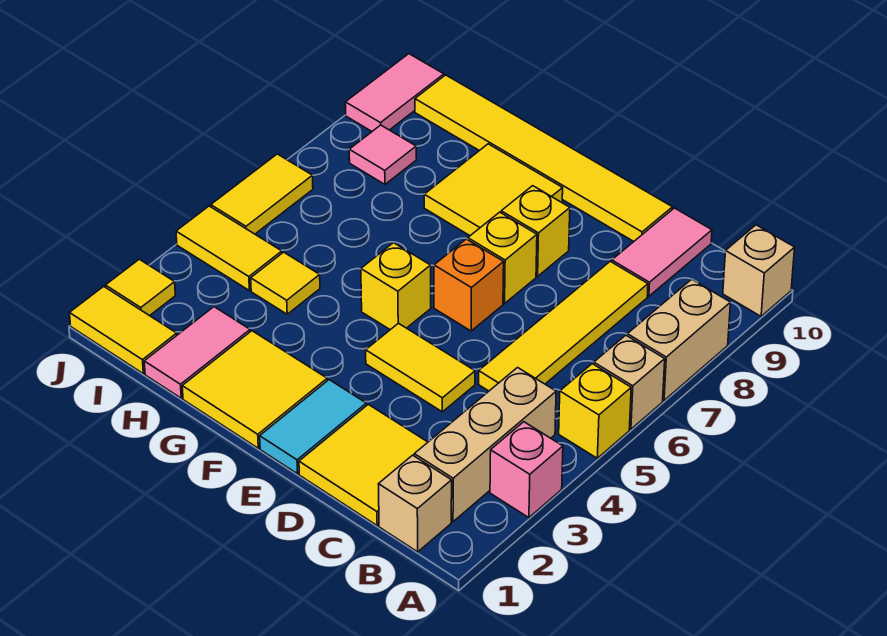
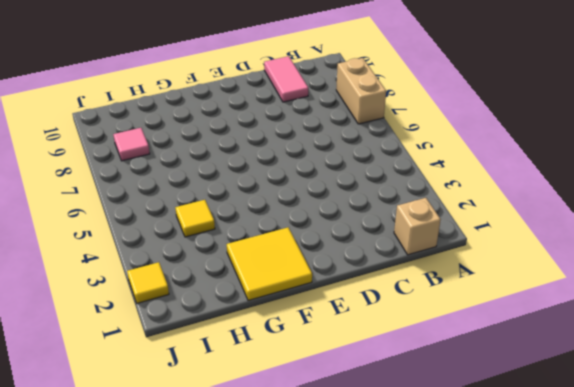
none -> pink 1x1 brick [490,422,563,518]
none -> yellow 1x1 brick [559,364,631,458]
none -> tan 1x1 brick [594,335,665,429]

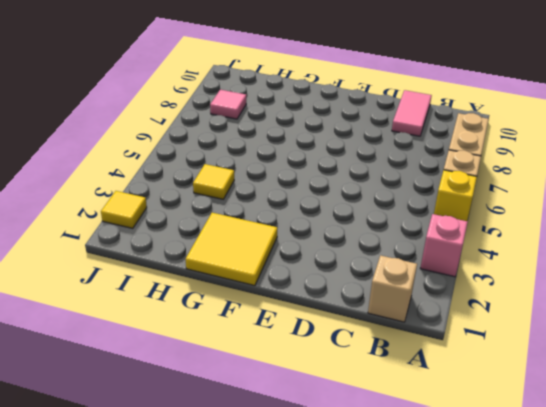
none -> tan 1x1 brick [723,225,795,316]
none -> tan 1x3 brick [414,368,556,522]
none -> yellow 2x2 tile [299,404,428,525]

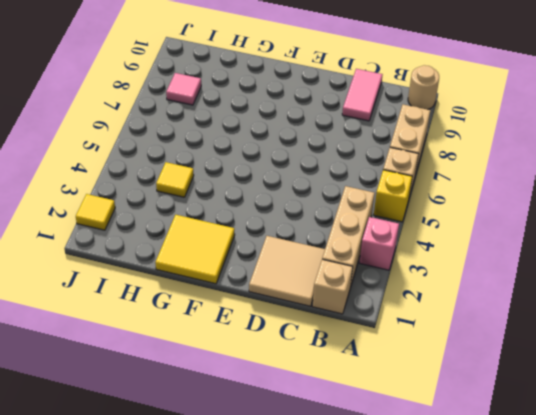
tan 1x1 round brick [408,65,439,110] -> tan 1x1 brick [723,225,795,316]
tan 2x2 tile [249,236,325,306] -> yellow 2x2 tile [299,404,428,525]
none -> yellow 1x4 tile [479,261,648,391]
none -> yellow 1x2 tile [366,323,475,412]
none -> yellow 1x6 tile [415,75,672,241]

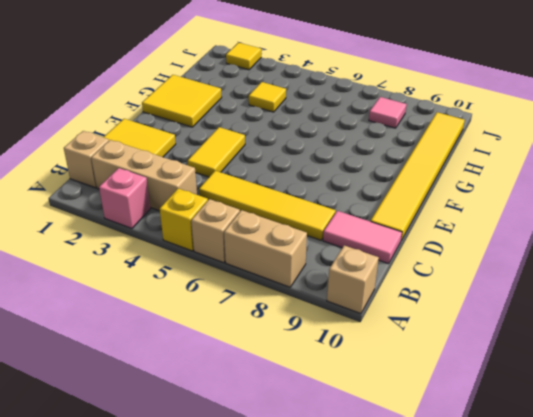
none -> cyan 1x2 tile [260,380,366,474]
none -> orange 1x1 brick [434,239,504,331]
none -> yellow 1x1 brick [468,212,537,303]

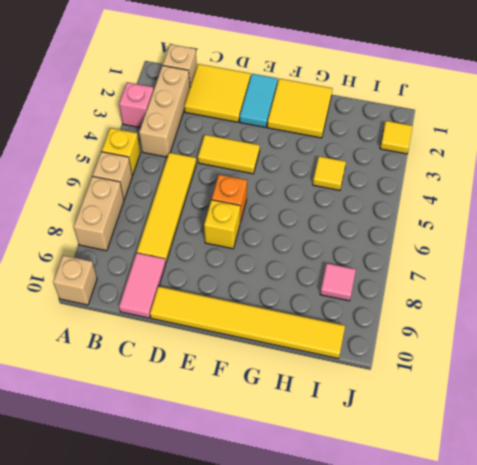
none -> yellow 1x1 brick [501,186,570,276]
none -> yellow 1x1 brick [361,243,431,330]
none -> yellow 2x2 tile [424,144,563,236]

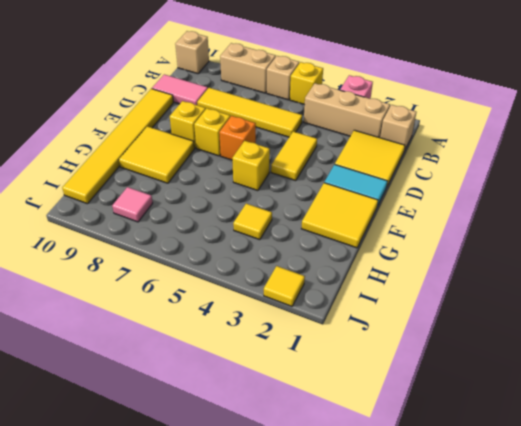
none -> pink 1x2 tile [144,307,250,398]
none -> yellow 1x2 tile [70,286,177,374]
none -> yellow 1x2 tile [176,206,282,291]

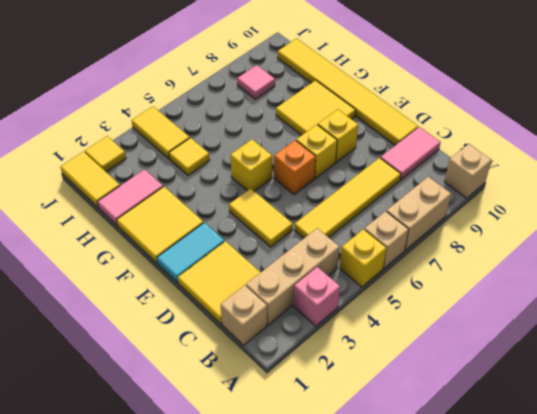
none -> yellow 1x2 tile [211,154,313,234]
none -> pink 1x2 tile [345,54,444,131]

